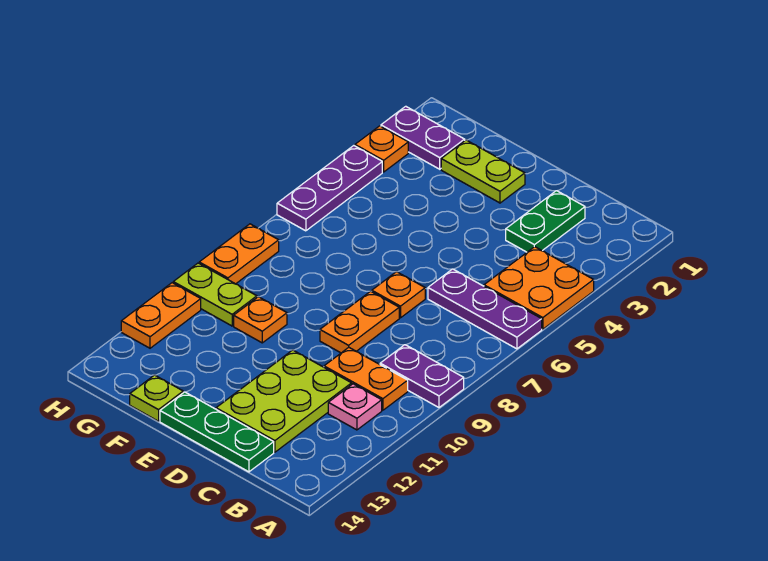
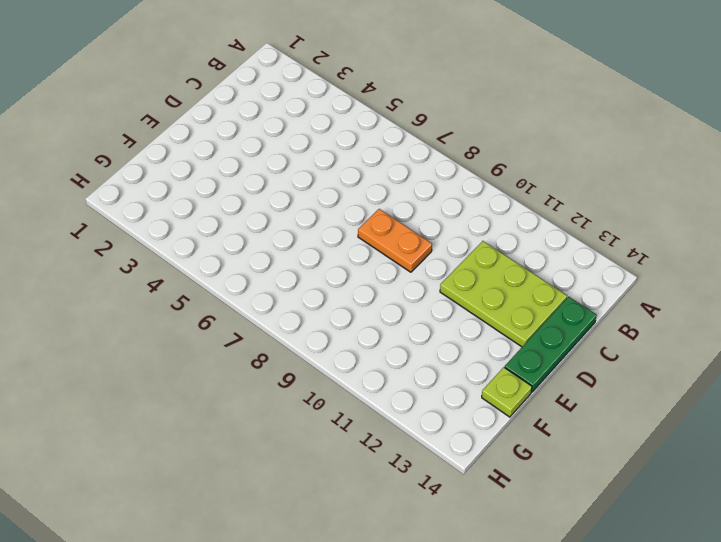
none -> orange 2x2 plate [484,247,594,329]
none -> purple 1x3 plate [428,269,542,349]
none -> purple 1x2 plate [380,345,464,407]

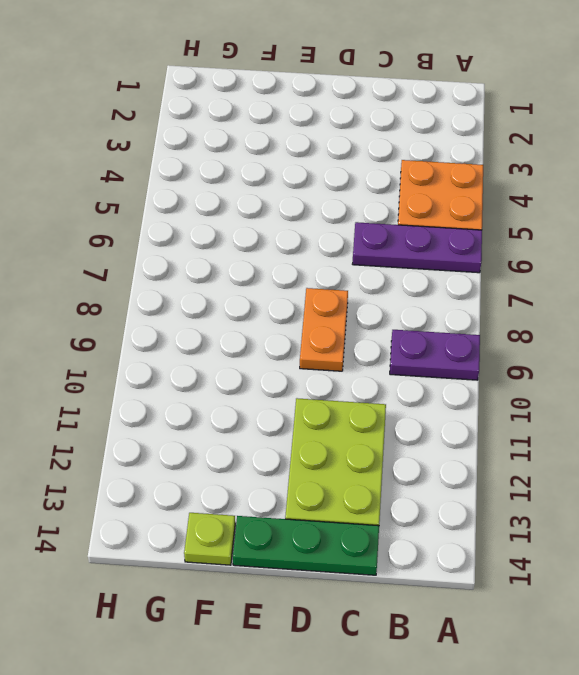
none -> orange 1x2 plate [324,347,408,410]
none -> pink 1x1 plate [328,384,382,430]
none -> green 1x2 plate [506,191,585,252]

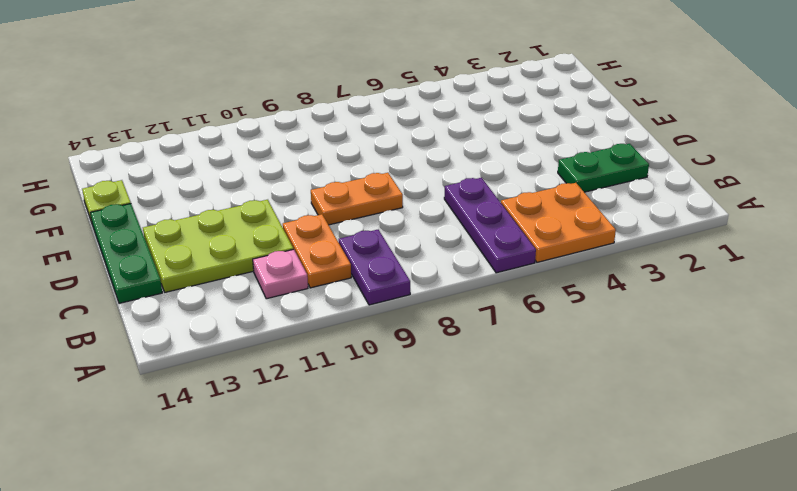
none -> orange 1x1 plate [371,272,425,318]
none -> lime 1x2 plate [441,140,525,203]
none -> orange 1x1 plate [234,297,287,343]

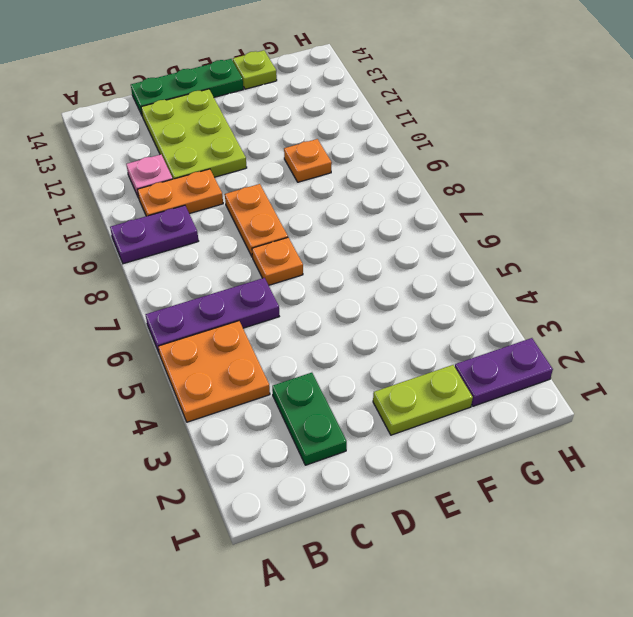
none -> lime 1x2 plate [173,263,257,326]
none -> orange 1x1 plate [355,126,408,172]
none -> purple 1x3 plate [277,146,382,231]

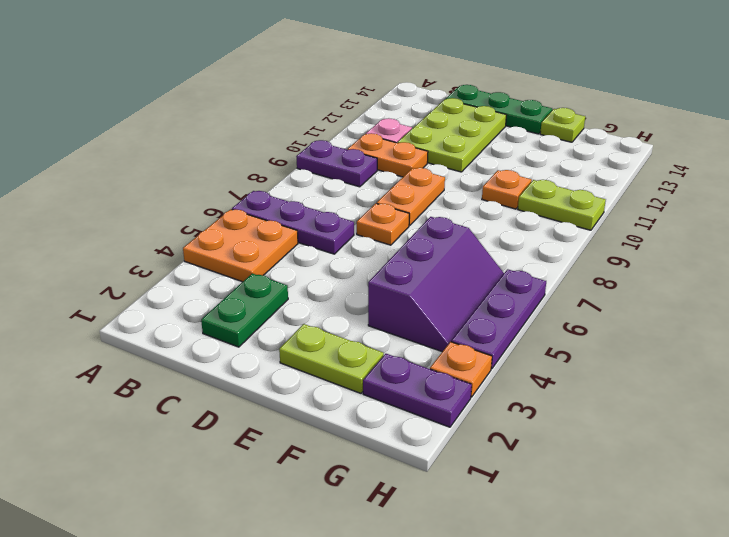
purple 2x3 slope [368,217,504,352] -> none
none -> orange 1x2 plate [199,224,279,284]
none -> orange 1x2 plate [121,283,201,348]

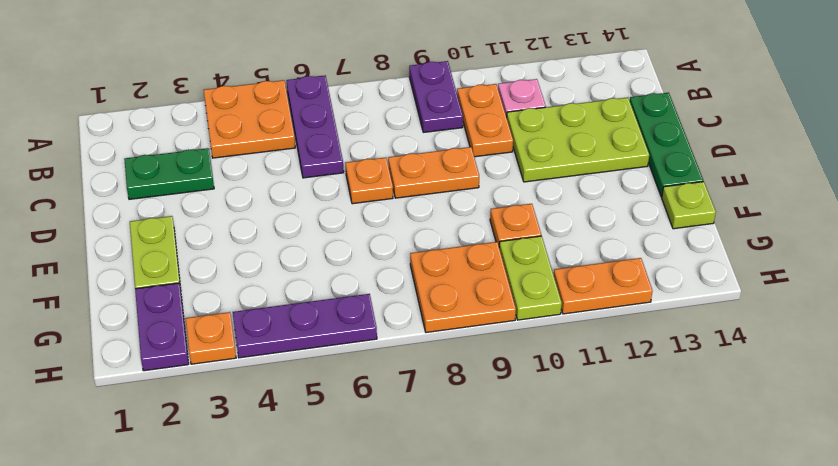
orange 2x2 plate [410,242,516,333] -> orange 1x2 plate [199,224,279,284]

